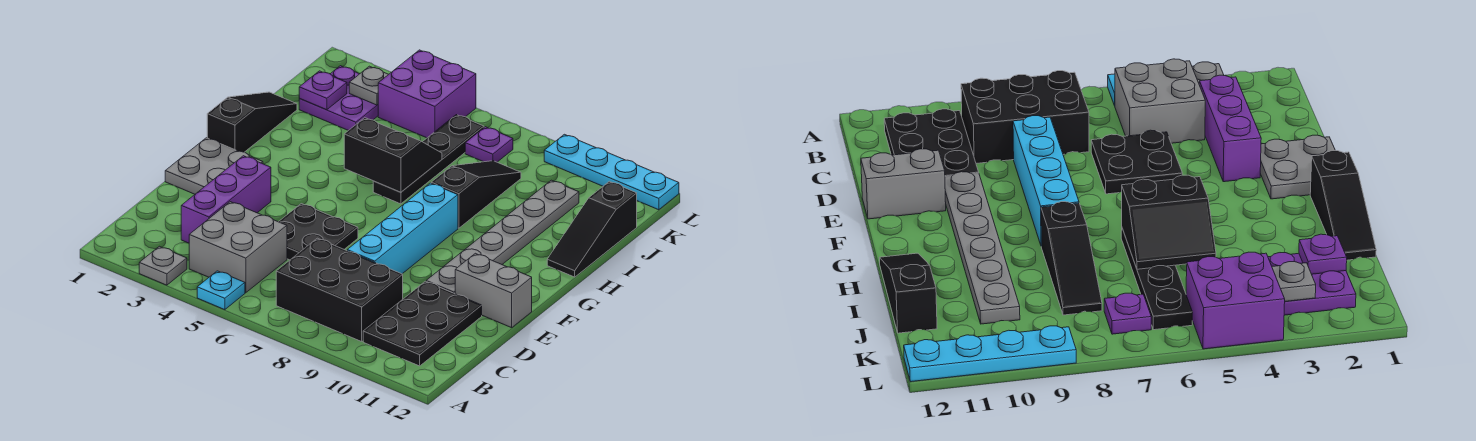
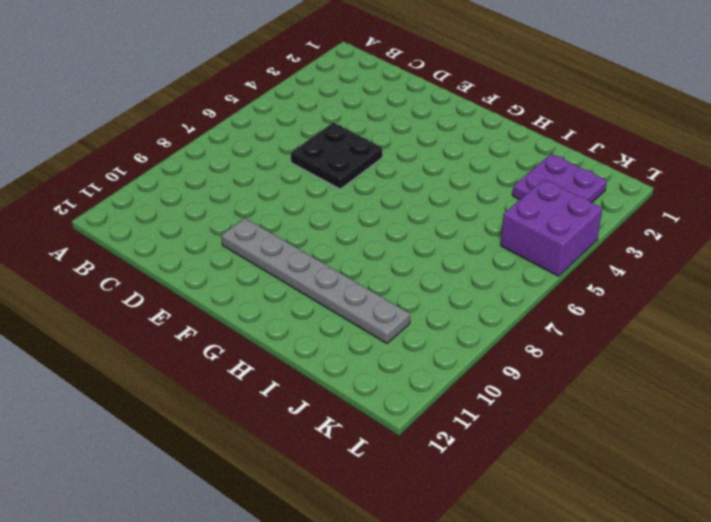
none -> grey 1x1 plate [139,246,187,285]
none -> cyan 1x1 plate [197,271,245,310]
none -> grey 2x2 brick [189,202,287,293]

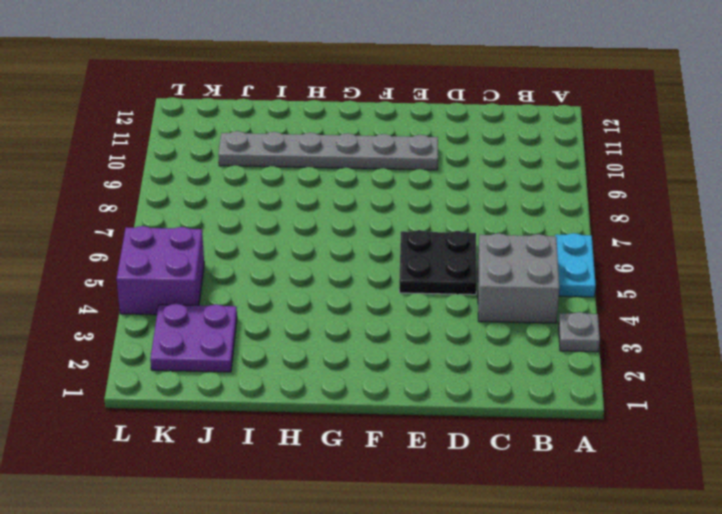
cyan 1x2 plate [555,233,596,297] -> cyan 1x1 plate [197,271,245,310]
none -> black 2x3 brick [276,238,403,341]
none -> black 2x3 plate [363,281,482,366]
none -> purple 1x3 brick [181,156,271,243]

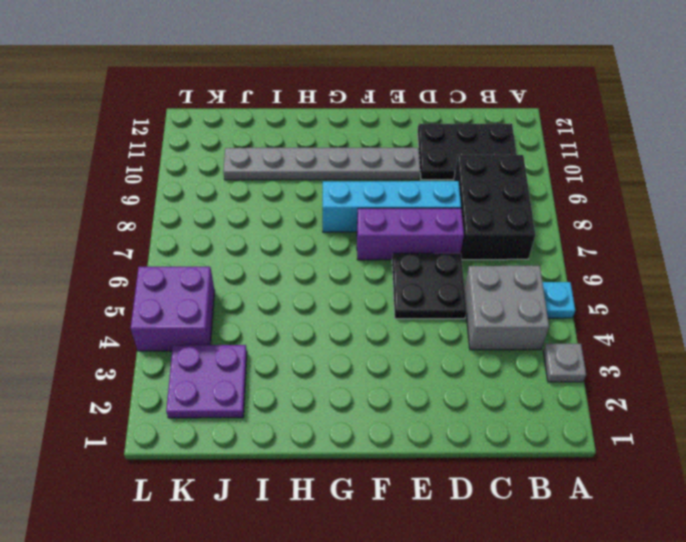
purple 1x3 brick [357,208,464,260] -> purple 1x3 brick moved to [181,156,271,243]
none -> grey 2x2 plate [165,138,263,194]
none -> grey 1x2 brick [455,253,532,328]
none -> black 1x3 slope [207,92,297,152]

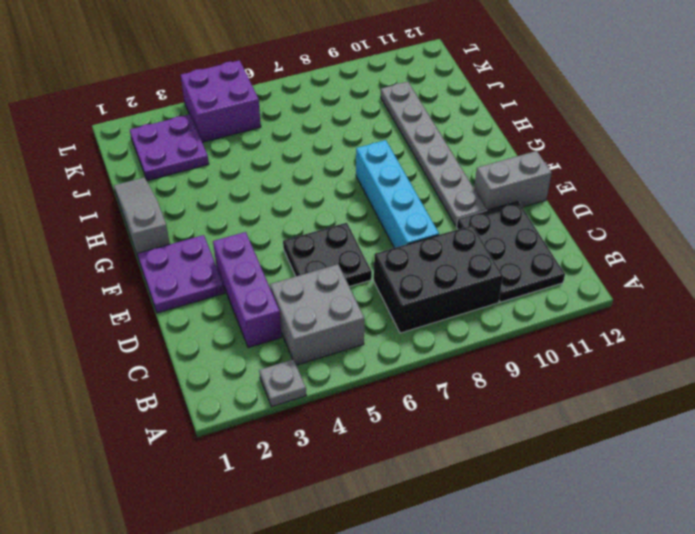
purple 2x2 plate [137,235,225,313] -> grey 2x2 plate [165,138,263,194]
grey 1x3 slope [114,177,170,257] -> black 1x3 slope [207,92,297,152]
none -> cyan 1x1 plate [197,271,245,310]
none -> black 1x4 plate [373,115,484,204]
none -> black 1x3 slope [431,161,521,228]

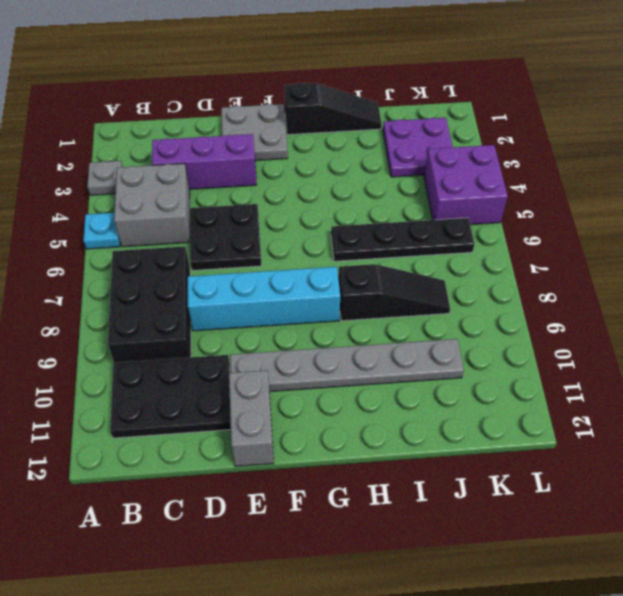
none -> black 1x3 slope [547,181,637,277]
none -> purple 1x1 plate [465,127,513,162]
none -> cyan 1x4 plate [544,134,679,210]

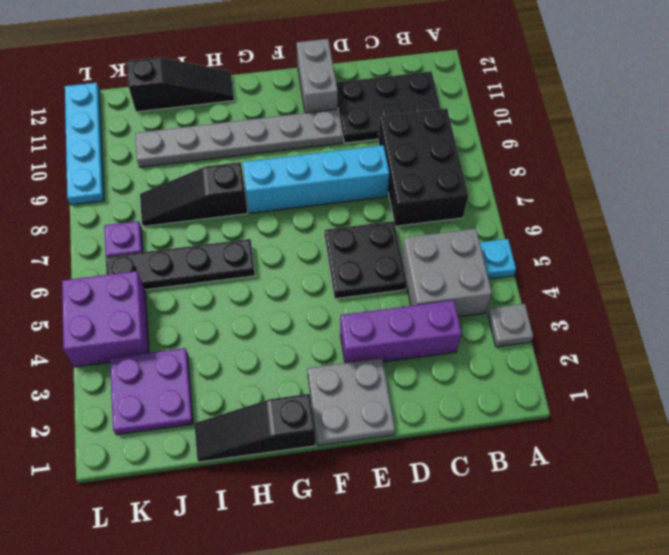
none -> black 2x2 slope [344,118,442,192]
none -> purple 1x1 plate [299,71,347,110]
none -> grey 1x1 plate [349,66,389,105]

